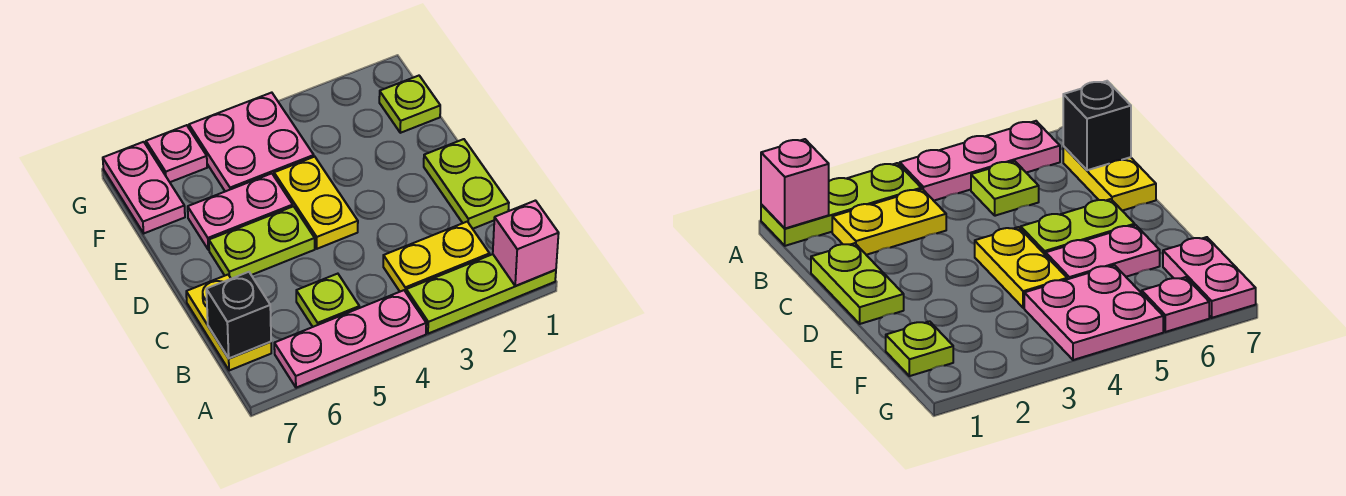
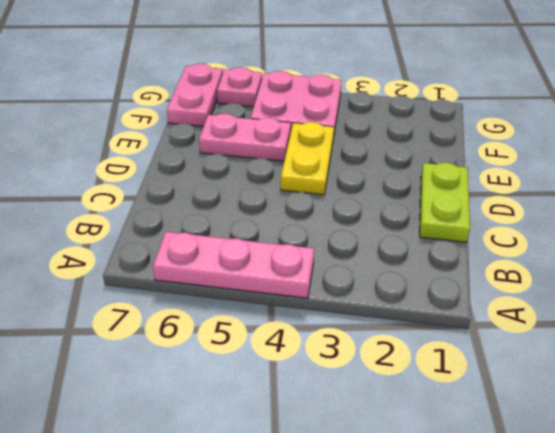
none -> lime 1x3 plate [406,254,556,334]
none -> yellow 1x2 plate [383,222,489,292]
none -> lime 1x1 plate [296,274,359,327]

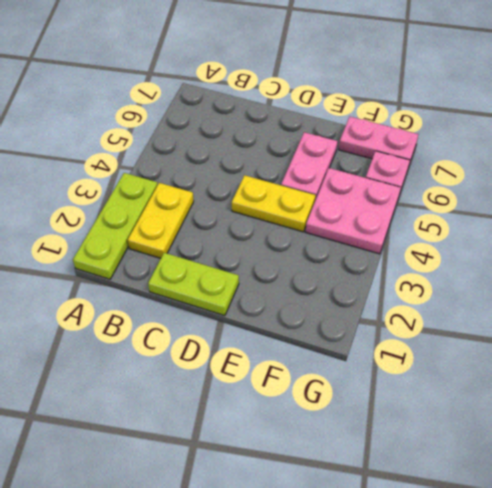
none -> pink 1x3 plate [274,290,426,388]
none -> lime 1x1 plate [296,274,359,327]
none -> yellow 1x2 plate [186,275,271,371]

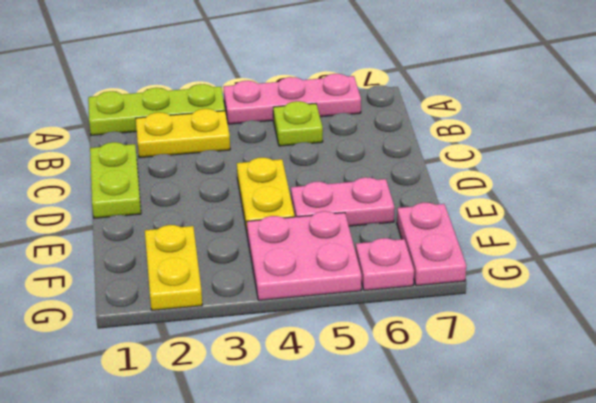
yellow 1x2 plate [145,225,202,310] -> yellow 1x2 plate moved to [186,275,271,371]
none -> lime 1x2 plate [209,206,315,279]
none -> lime 1x1 plate [379,76,440,133]
none -> pink 1x1 brick [493,201,559,286]

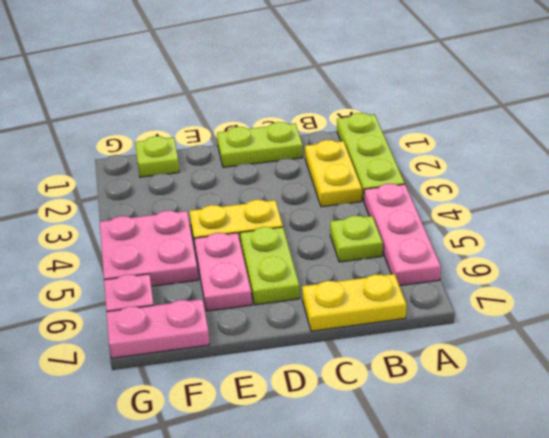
none -> pink 1x1 brick [493,201,559,286]
none -> black 1x1 brick [206,272,271,358]

